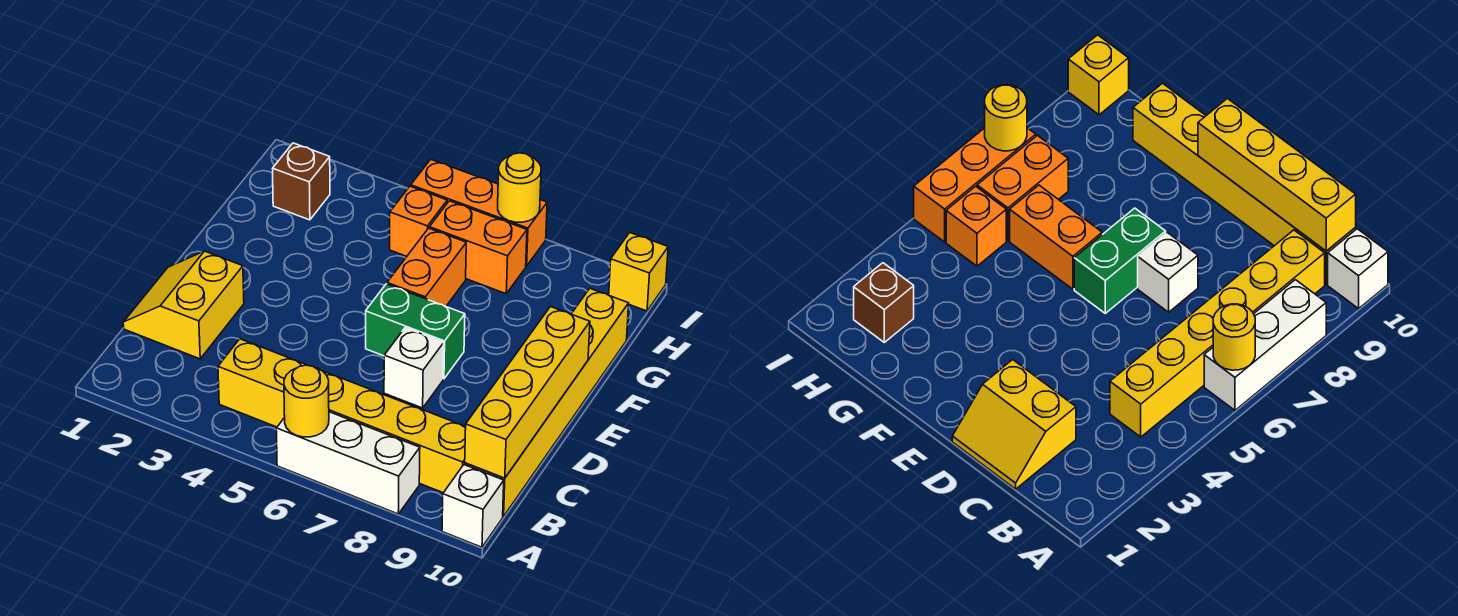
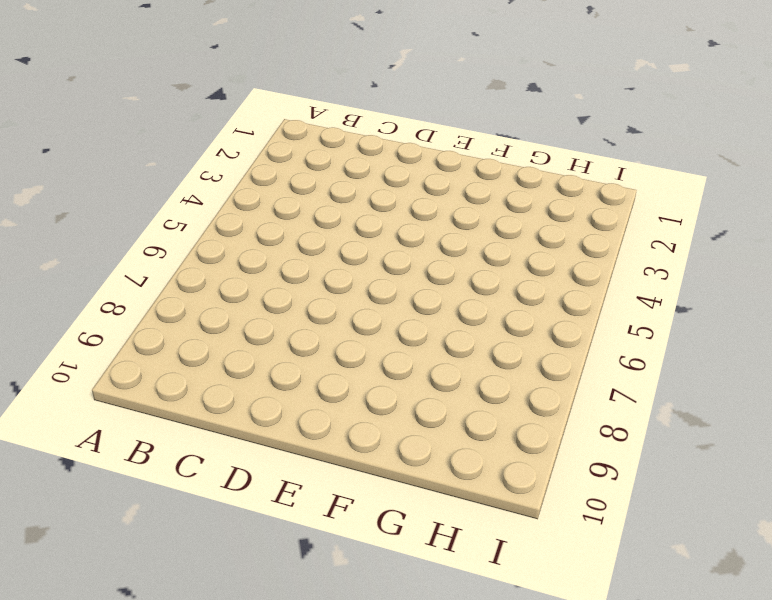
none -> white 1x3 brick [276,412,420,514]
none -> white 1x1 brick [442,465,504,547]
none -> yellow 1x6 brick [218,339,466,493]

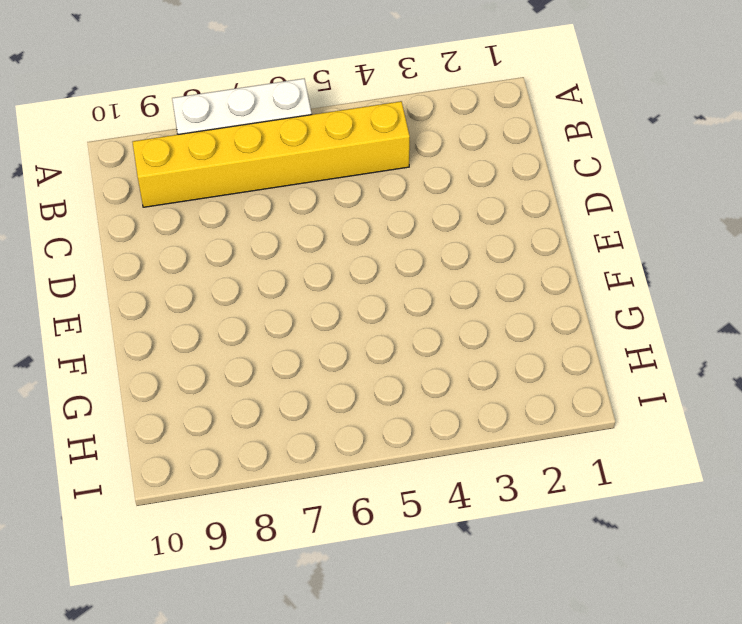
none -> white 1x1 brick [442,465,504,547]
none -> yellow 1x6 brick [465,289,629,516]
none -> yellow 2x2 slope [123,251,244,359]

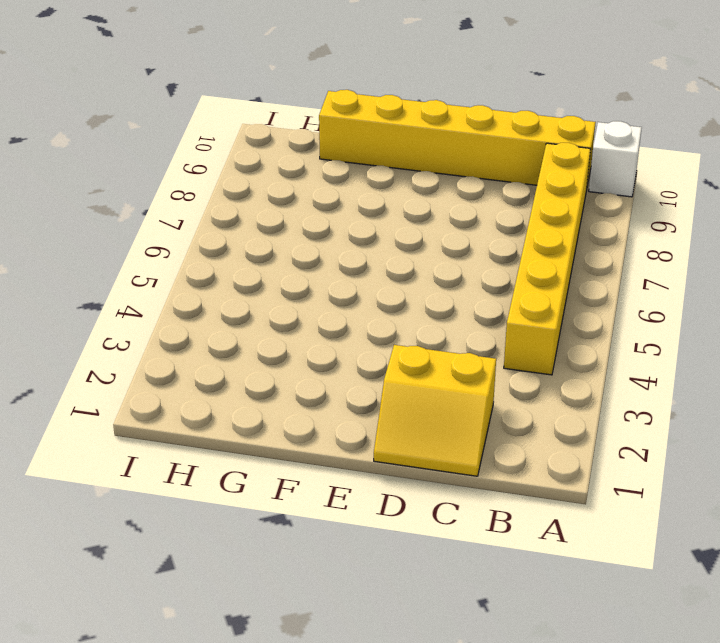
none -> white 1x3 brick [276,412,420,514]
none -> white 1x1 brick [384,328,444,408]
none -> green 1x2 brick [366,284,465,379]

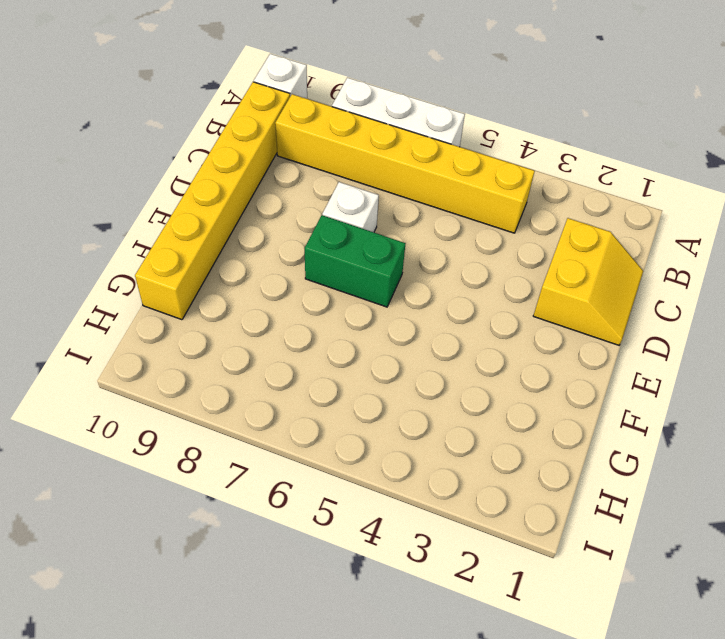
none -> orange 1x2 brick [387,228,466,306]
none -> brown 1x1 brick [273,143,330,220]
none -> orange 1x1 brick [390,186,447,256]

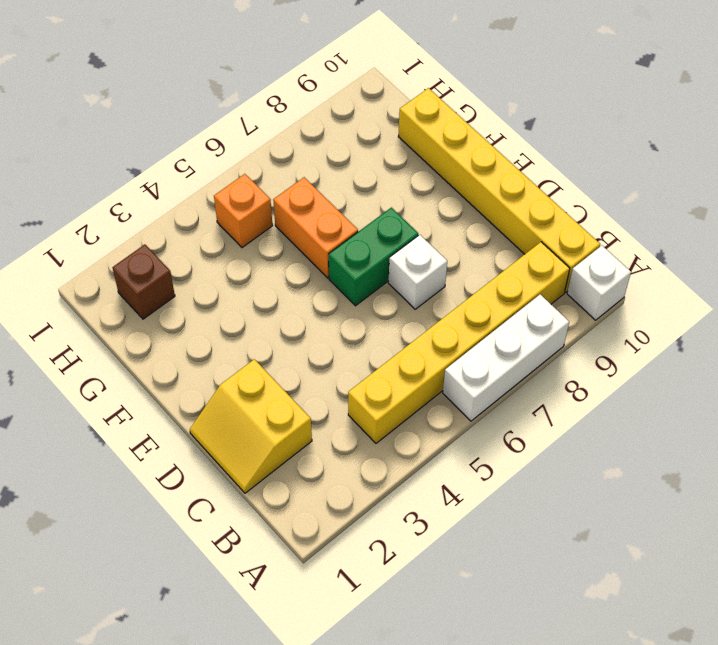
none -> orange 1x2 brick [429,201,527,294]
none -> orange 1x3 brick [411,159,547,266]
none -> yellow 1x1 brick [609,233,668,311]

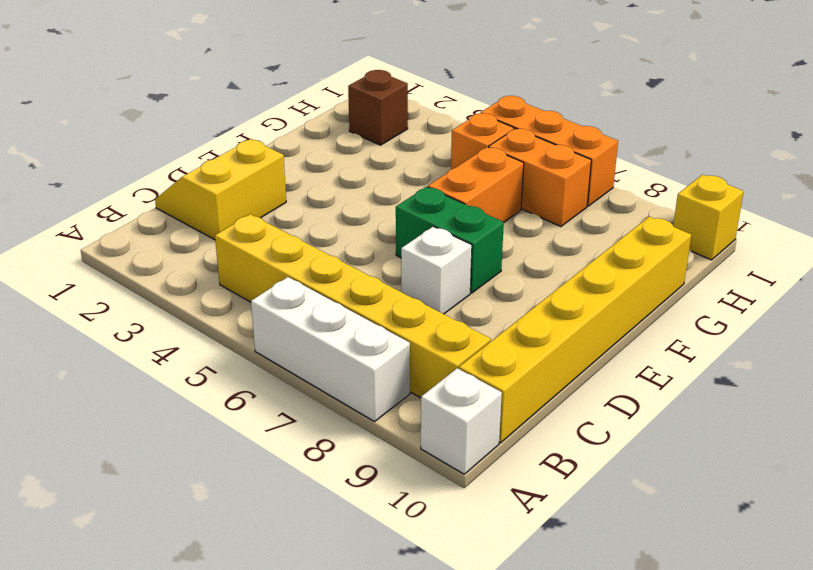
none -> yellow 1x1 round brick [284,365,329,437]
none -> yellow 1x4 brick [465,307,590,478]
none -> yellow 1x1 round brick [498,153,541,222]

